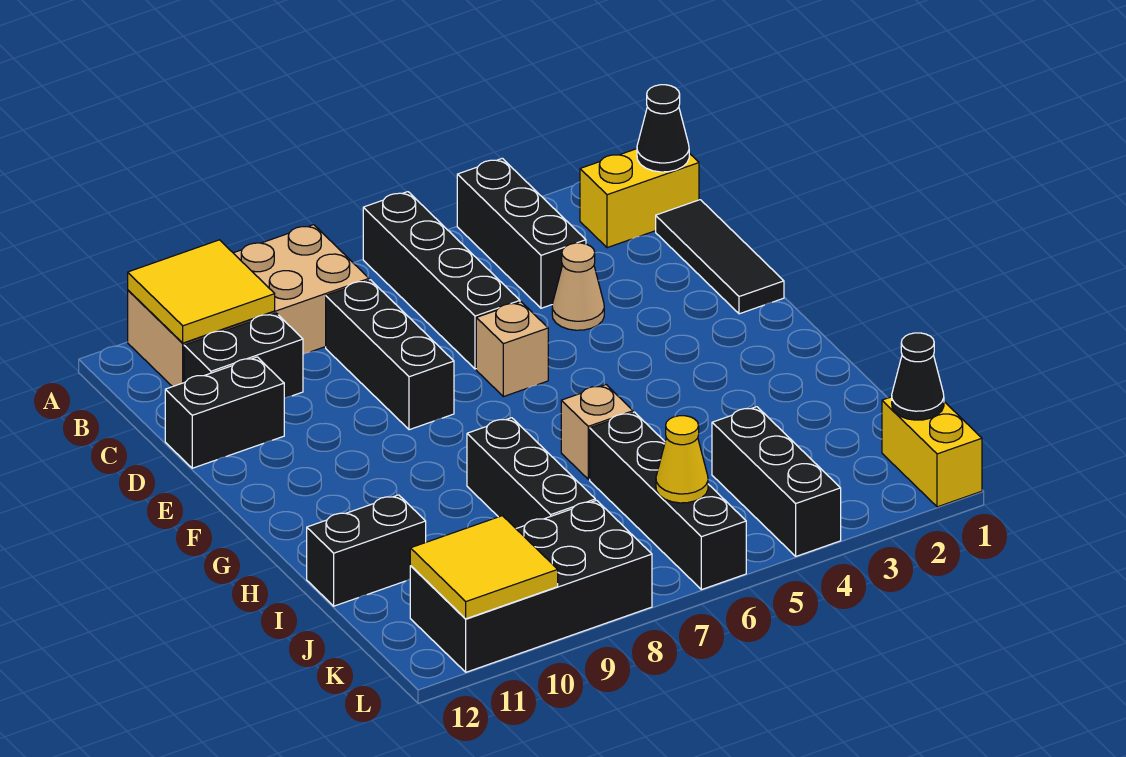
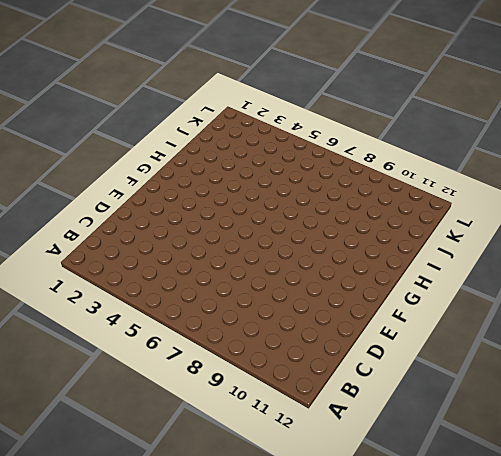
none -> black 1x3 brick [457,158,586,308]
none -> black 1x4 brick [363,192,520,369]
none -> tan 2x4 brick [128,225,369,387]

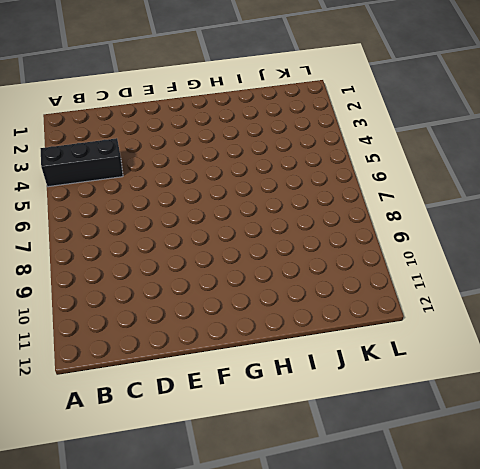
none -> black 1x4 brick [363,192,520,369]
none -> tan 2x4 brick [128,225,369,387]
none -> yellow 1x2 brick [580,149,699,248]

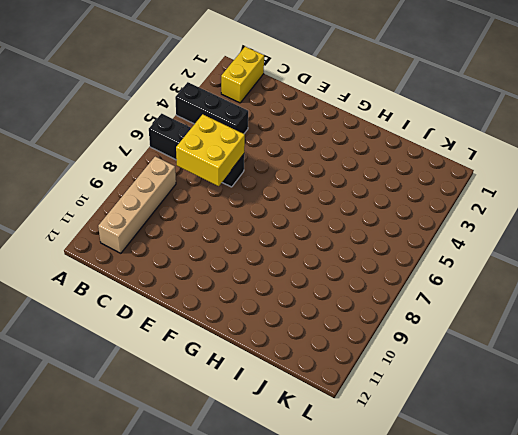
tan 1x4 brick [98,156,176,253] -> tan 2x4 brick [128,225,369,387]
yellow 2x2 brick [176,114,245,186] -> none
none -> black 1x3 tile [656,200,784,314]
none -> black 1x3 brick [326,280,454,430]
none -> black 1x2 brick [184,313,303,398]

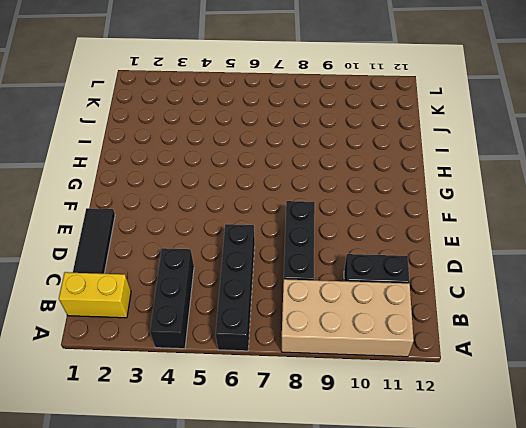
none -> tan 1x1 cone [552,243,604,330]
none -> black 1x2 brick [165,357,284,468]
none -> tan 1x1 brick [476,302,548,397]

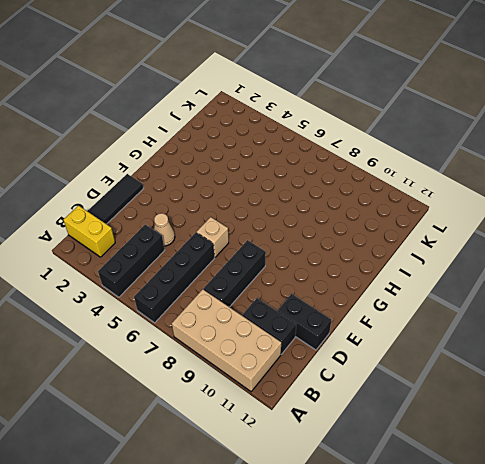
none -> tan 1x1 brick [561,385,633,479]
none -> black 1x3 brick [467,418,595,528]
none -> black 1x4 brick [590,412,746,590]

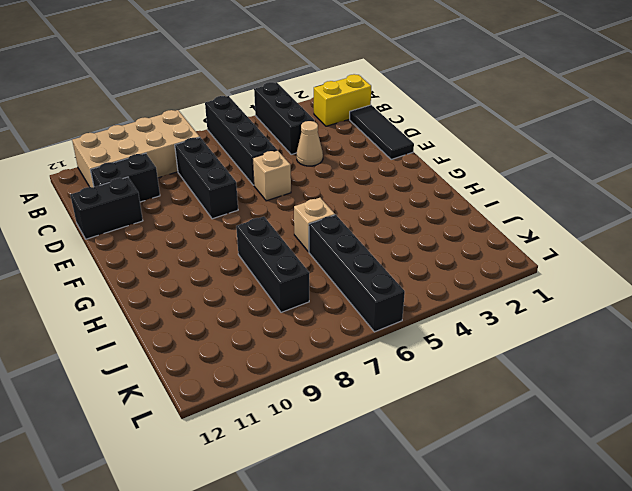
none -> black 1x2 brick [307,495,426,606]
none -> black 1x3 brick [712,407,841,556]
none -> yellow 1x2 brick [882,397,982,507]

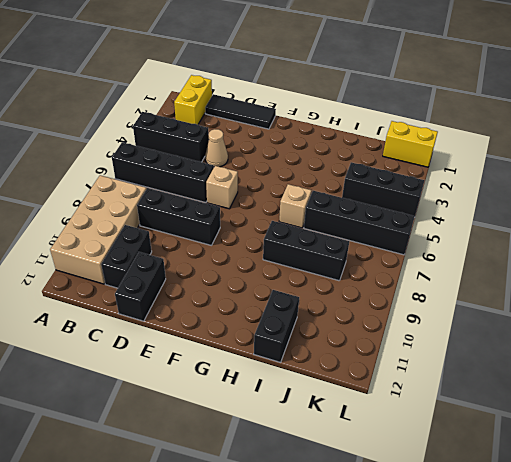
none -> black 2x4 brick [410,500,652,672]
none -> yellow 2x2 tile [128,240,275,343]
none -> black 1x1 cone [637,85,689,172]

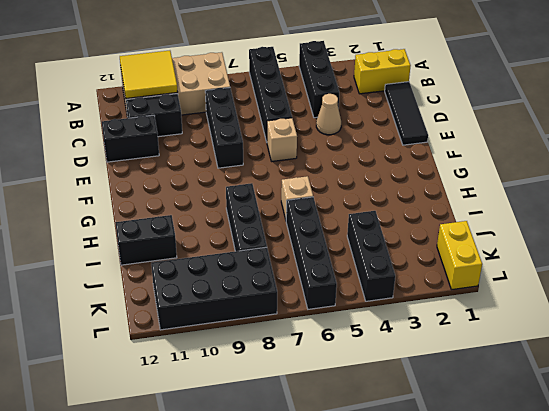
none -> black 1x1 cone [637,85,689,172]
none -> black 1x1 cone [892,333,944,420]
none -> yellow 1x1 cone [656,416,708,503]

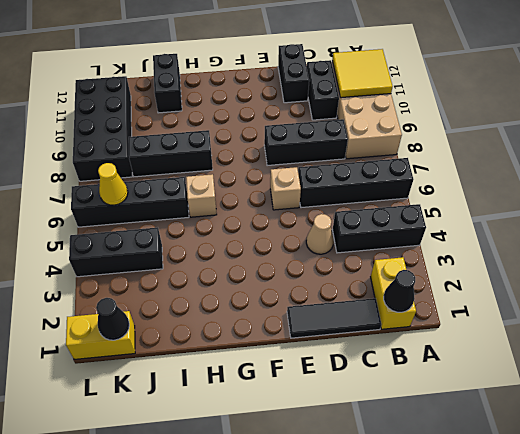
none -> yellow 2x2 tile [410,516,558,619]

